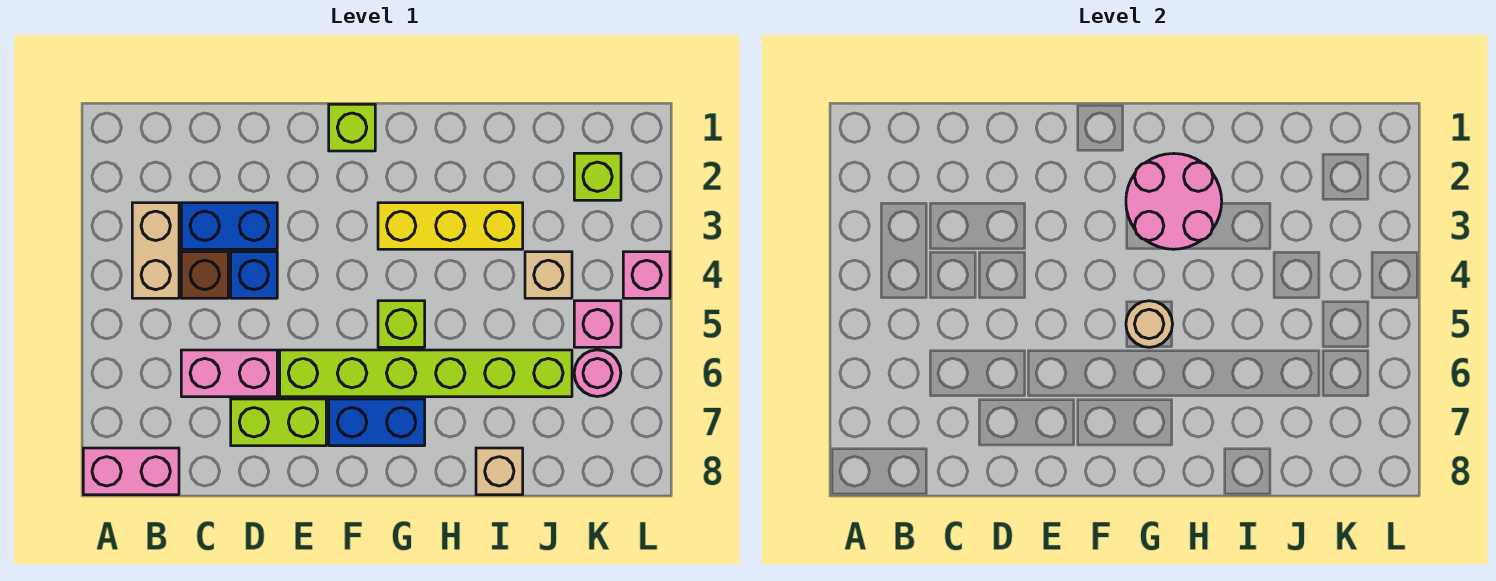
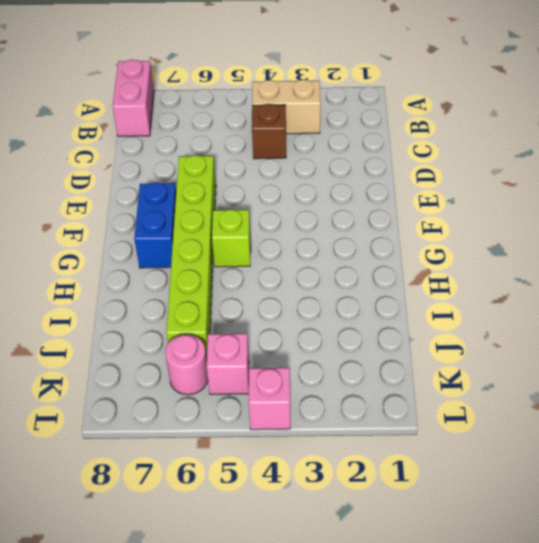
none -> blue 1x2 brick [181,203,277,249]
none -> pink 1x2 brick [181,350,277,397]
none -> blue 1x1 brick [231,252,277,298]

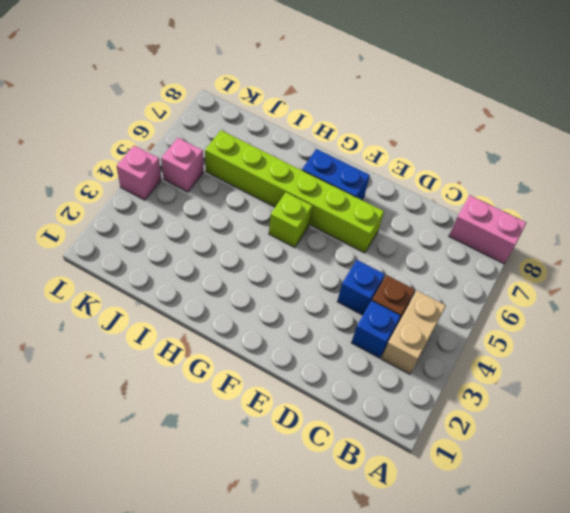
blue 1x1 brick [351,301,401,358] -> blue 1x2 brick [181,203,277,249]
none -> pink 1x2 brick [181,350,277,397]
none -> lime 1x2 brick [231,399,326,446]
none -> lime 1x1 brick [329,104,375,151]

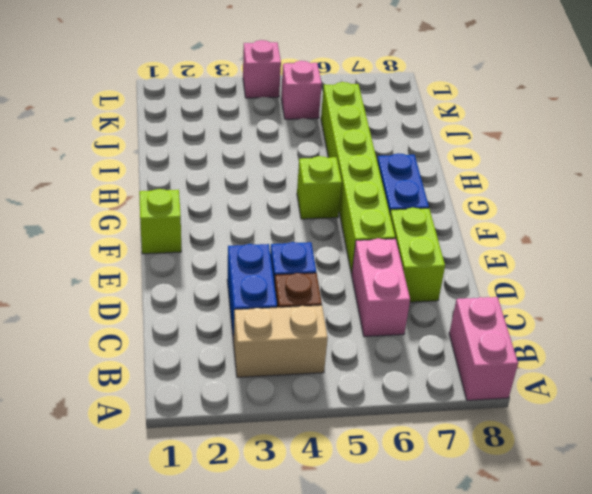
none -> yellow 1x3 brick [378,203,523,249]
none -> tan 1x1 brick [476,448,523,495]
none -> tan 1x1 brick [525,252,572,298]

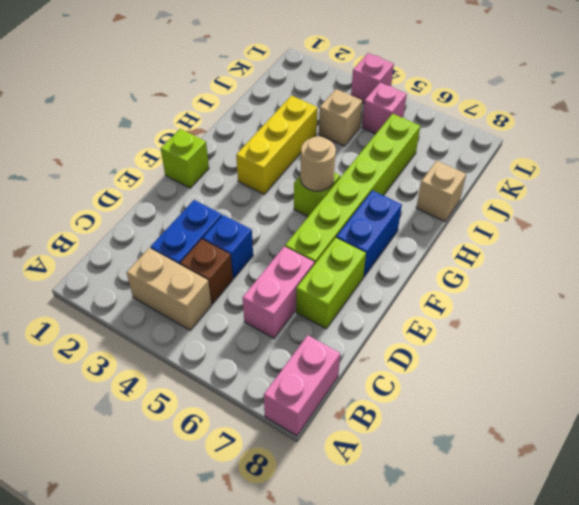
none -> lime 1x1 brick [574,153,621,200]
none -> pink 1x1 round brick [574,350,621,397]
none -> pink 2x2 round brick [1126,154,1222,249]

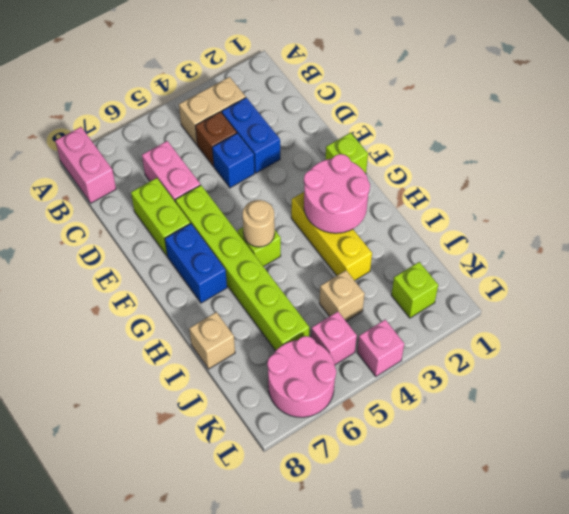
pink 2x2 round brick [267,336,336,417] -> pink 1x1 round brick [574,350,621,397]

